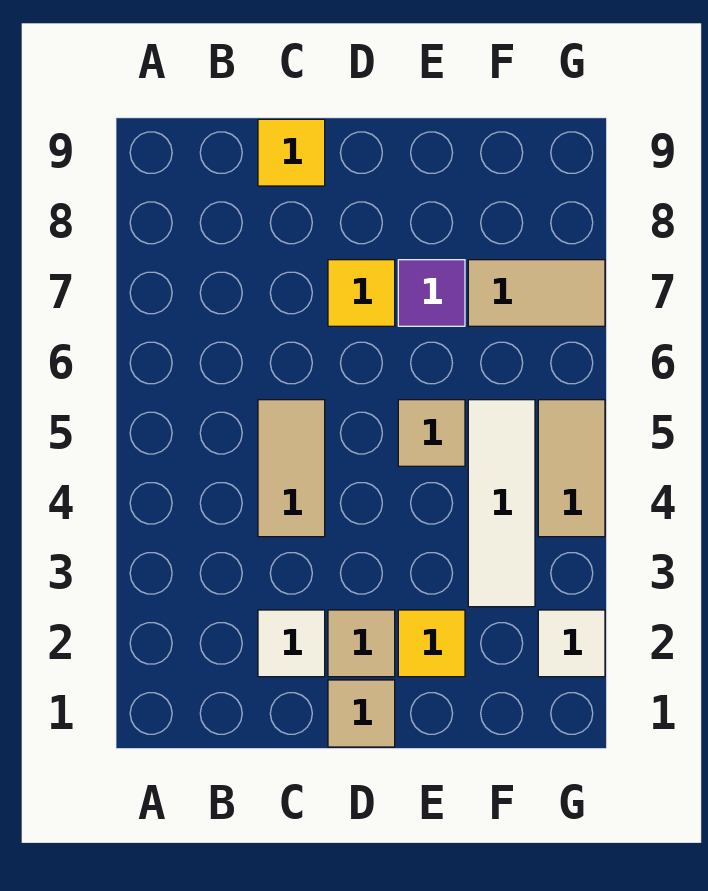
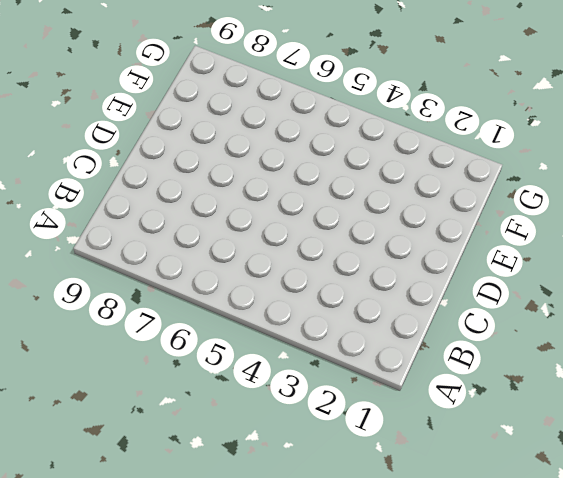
none -> white 1x1 tile [258,610,325,677]
none -> tan 1x2 tile [258,400,325,537]
none -> yellow 1x1 tile [258,119,325,186]

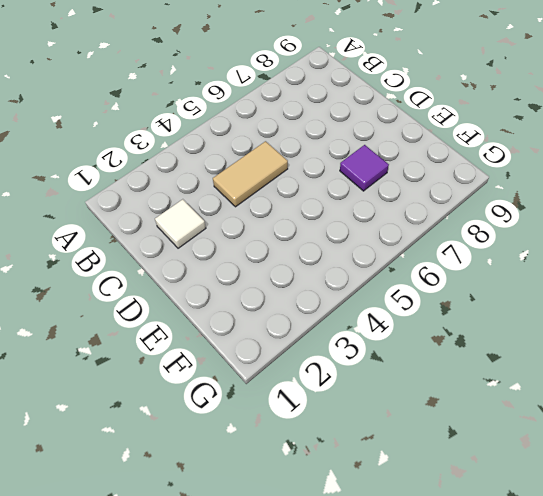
none -> yellow 1x1 tile [258,119,325,186]
none -> tan 1x1 tile [328,680,395,747]
none -> tan 1x1 tile [328,610,395,677]

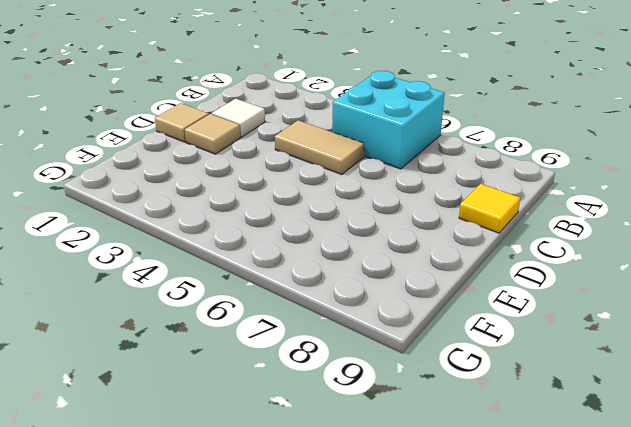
cyan 2x2 brick [332,71,445,169] -> none
none -> yellow 1x1 tile [328,260,395,326]
none -> yellow 1x1 tile [398,610,465,677]
none -> tan 1x1 tile [398,400,465,466]

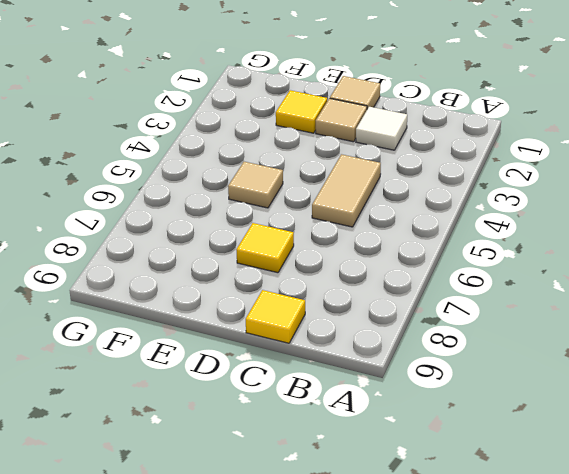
none -> purple 1x1 tile [398,260,465,326]
none -> white 1x3 tile [468,400,535,607]
none -> tan 1x2 tile [468,260,605,326]

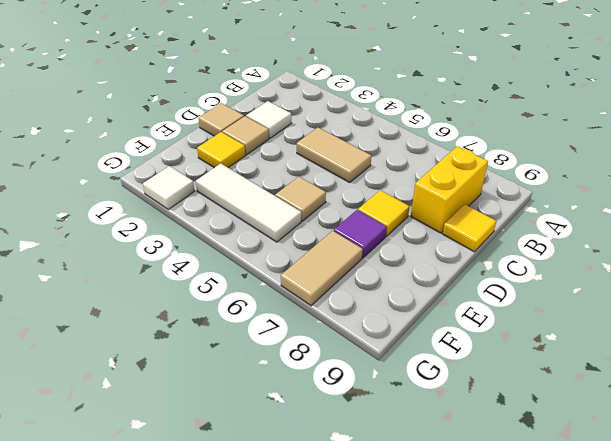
yellow 1x2 brick [411,146,488,233] -> none
none -> tan 1x2 tile [538,400,605,537]

